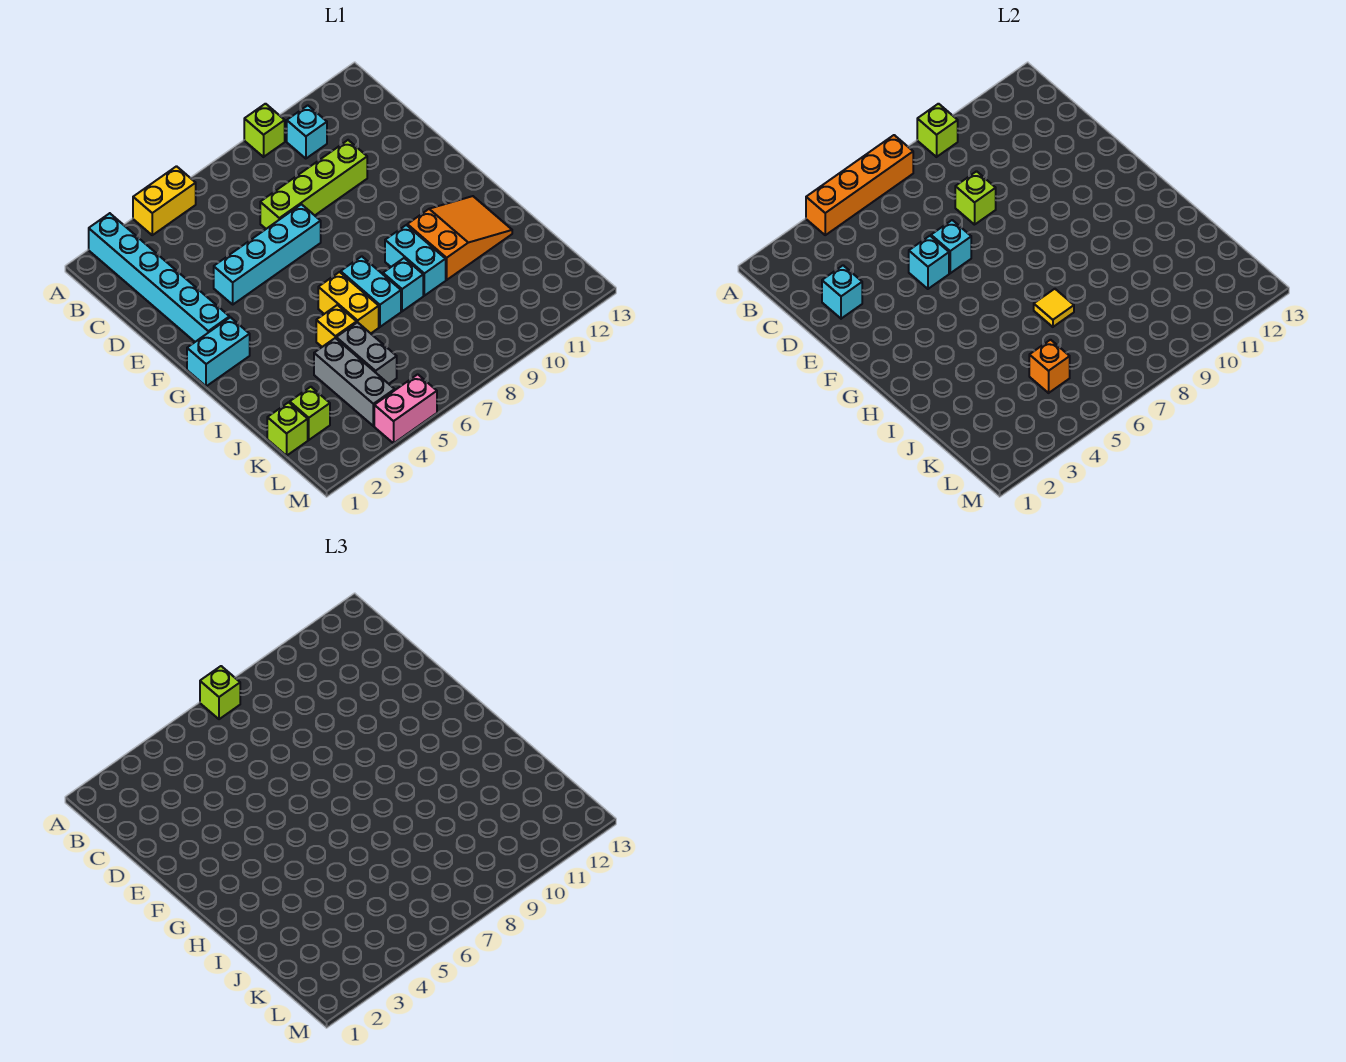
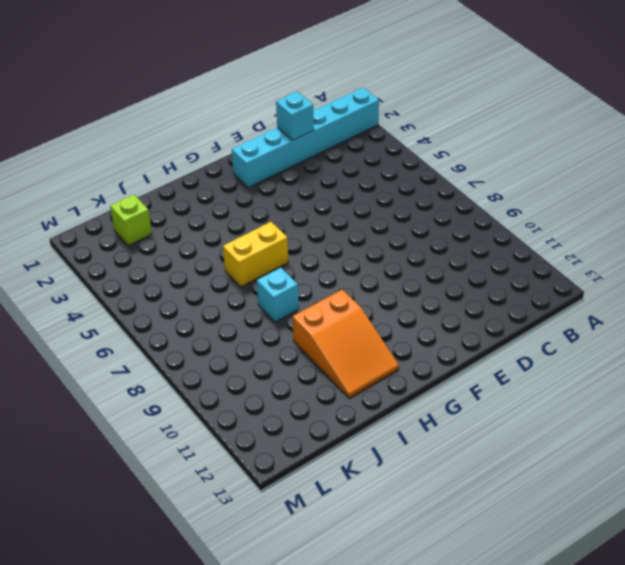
none -> yellow 1x2 brick [133,166,196,235]
none -> lime 1x1 brick [244,104,285,157]
none -> cyan 1x1 brick [287,105,327,159]

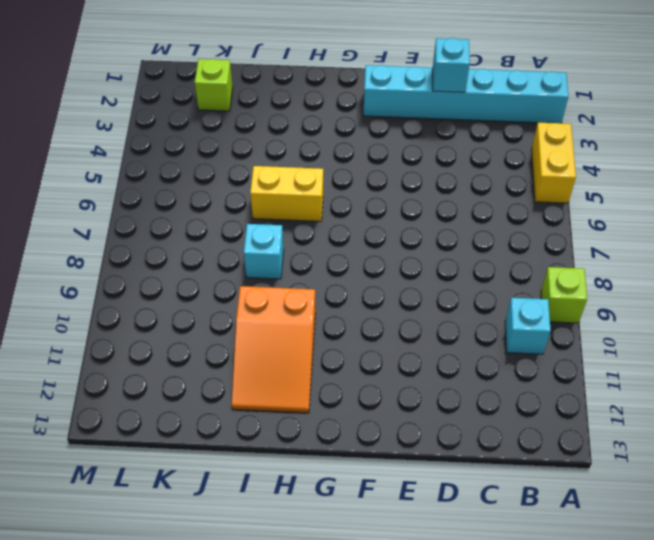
none -> lime 1x4 brick [260,140,367,229]
none -> cyan 1x4 brick [214,204,321,304]
none -> cyan 1x2 brick [187,317,250,386]

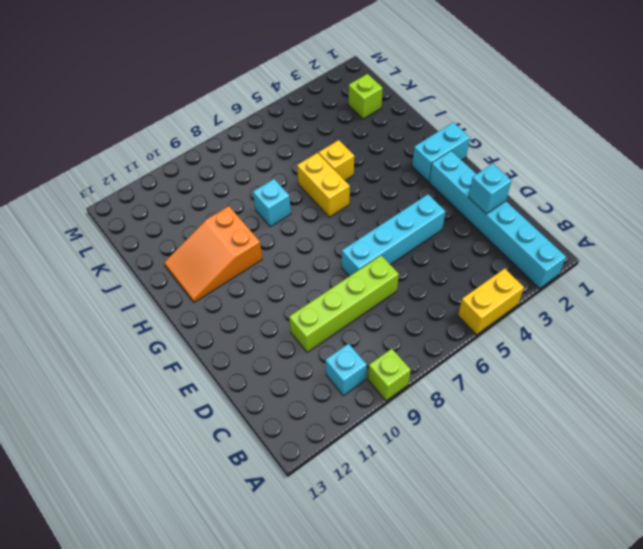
none -> cyan 1x2 brick [341,256,401,327]
none -> cyan 1x2 brick [385,225,446,296]
none -> grey 1x3 brick [314,338,395,426]

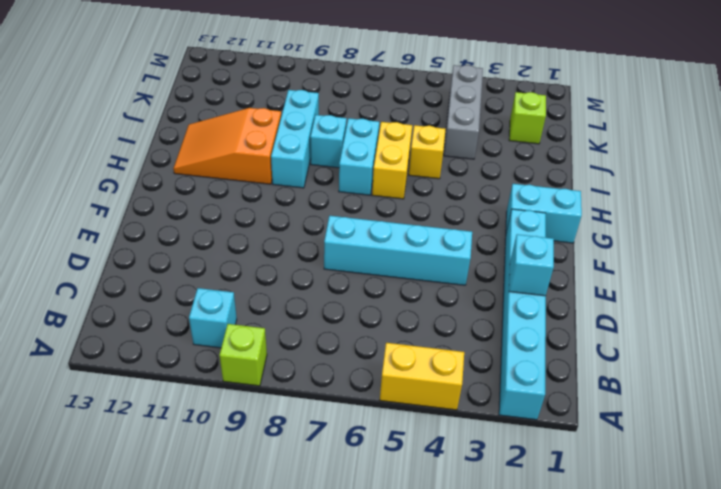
cyan 1x3 brick [271,90,319,188] -> cyan 1x2 brick [385,225,446,296]
none -> lime 1x4 brick [260,140,367,229]
none -> grey 1x2 brick [336,322,397,384]
none -> lime 1x1 brick [267,402,308,456]

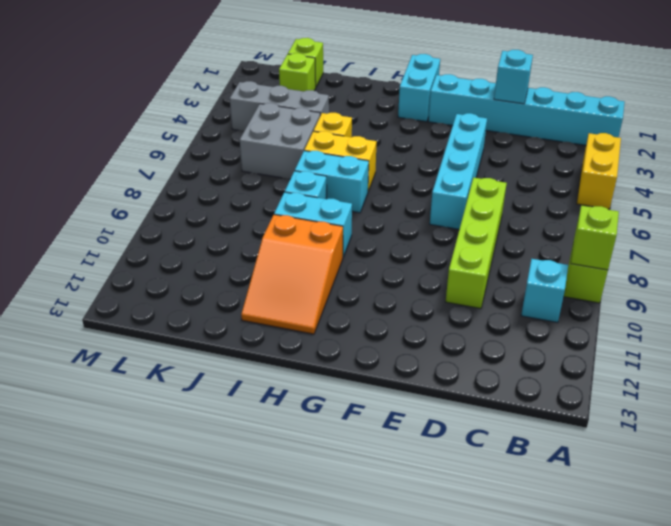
grey 2x2 brick [240,103,320,179] -> grey 1x2 brick [336,322,397,384]
none -> pink 1x2 brick [374,374,437,443]
none -> orange 1x4 brick [806,135,913,235]
none -> lime 1x1 brick [955,171,996,225]

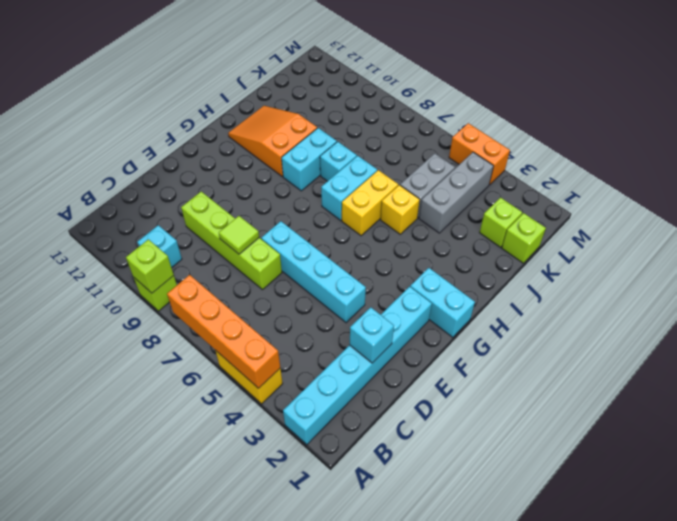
lime 1x1 tile [219,216,259,254] -> lime 1x1 brick [955,171,996,225]
orange 1x2 brick [449,123,510,185] -> pink 1x2 brick [374,374,437,443]
none -> cyan 1x1 brick [909,236,949,289]
none -> cyan 1x1 brick [931,220,971,273]
none -> yellow 1x1 tile [1034,289,1074,327]

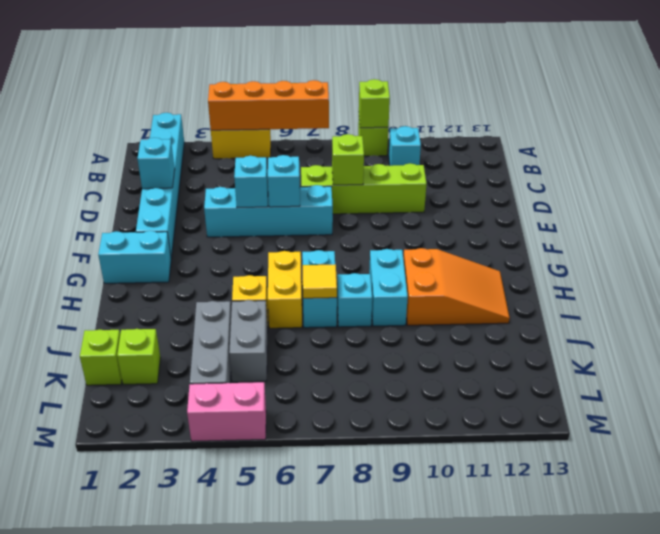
none -> orange 1x1 brick [1029,340,1070,393]
none -> lime 1x1 brick [200,666,240,719]

